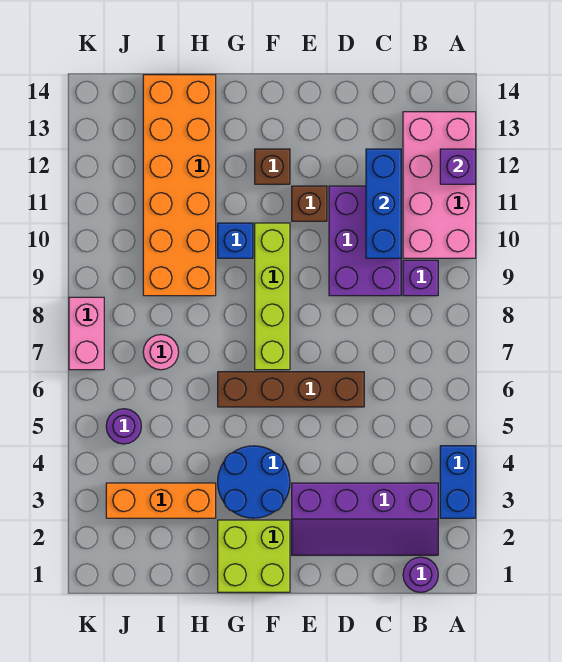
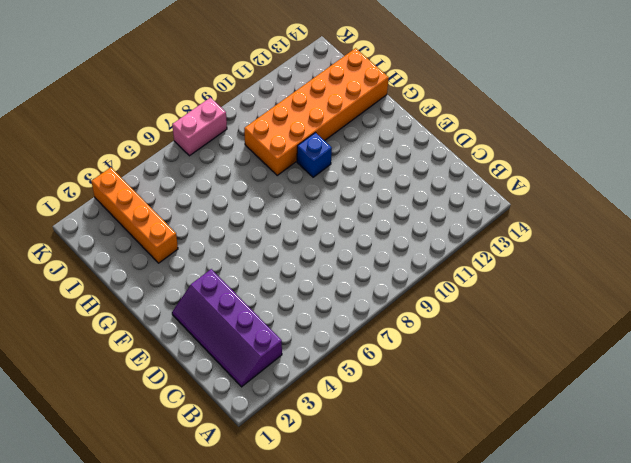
orange 1x4 brick [91,167,178,263] -> orange 1x3 brick [106,483,216,518]
none -> blue 1x2 brick [440,446,476,518]
none -> pink 2x4 brick [403,112,476,258]
none -> purple 1x1 round brick [403,557,438,592]

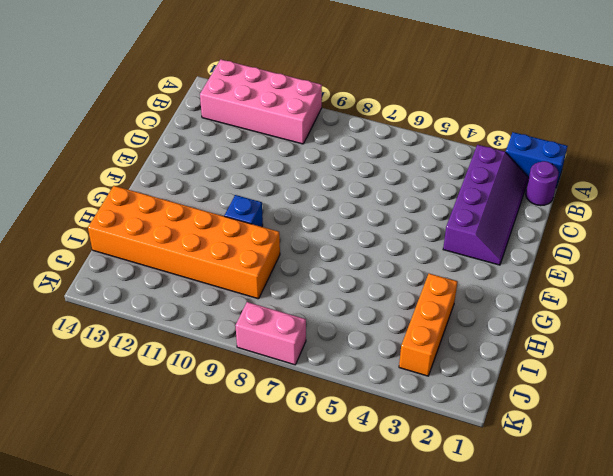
blue 1x2 brick [506,132,567,187] -> blue 1x2 brick moved to [440,446,476,518]
none -> purple 1x1 brick [403,260,438,296]
none -> purple 2x3 brick [329,186,401,296]
none -> brown 1x4 brick [218,372,364,407]

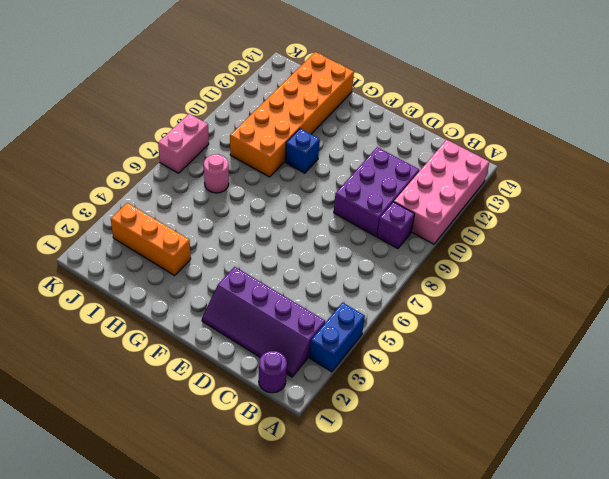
none -> brown 1x4 brick [218,372,364,407]
none -> brown 1x1 brick [292,186,327,221]
none -> lime 2x2 brick [218,520,290,592]

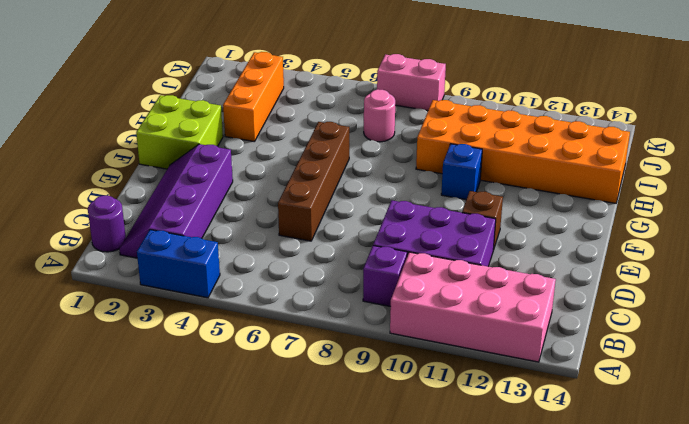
none -> blue 2x2 round brick [218,446,290,518]
none -> lime 1x4 brick [255,223,290,370]
none -> brown 1x1 brick [255,149,290,184]

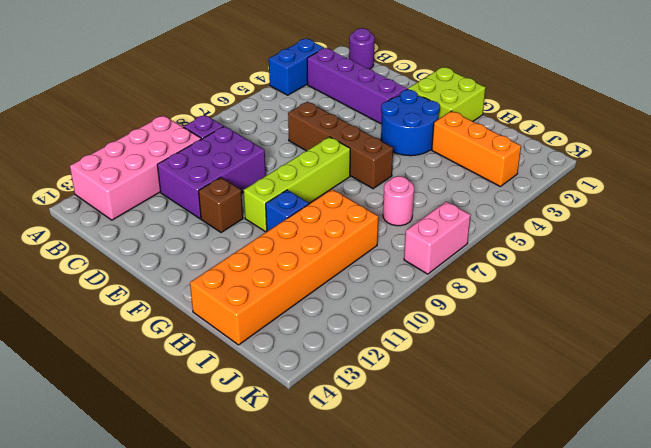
none -> brown 1x1 brick [255,149,290,184]
none -> purple 1x1 round brick [106,409,141,444]
none -> purple 1x1 brick [440,149,476,184]

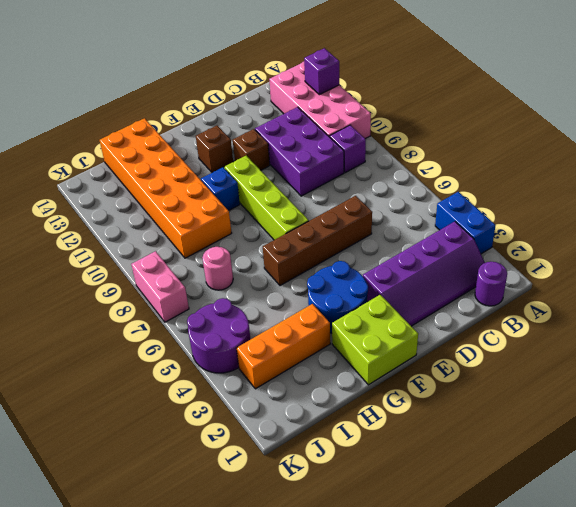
purple 2x2 round brick [187,298,250,373] -> purple 1x1 round brick [106,409,141,444]
none -> blue 1x3 brick [366,149,401,258]

